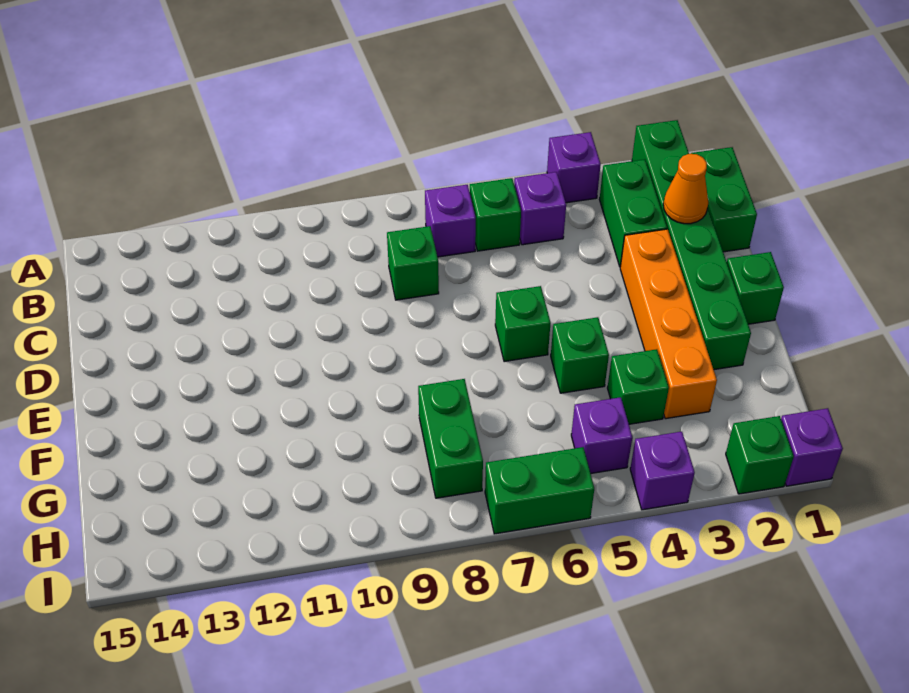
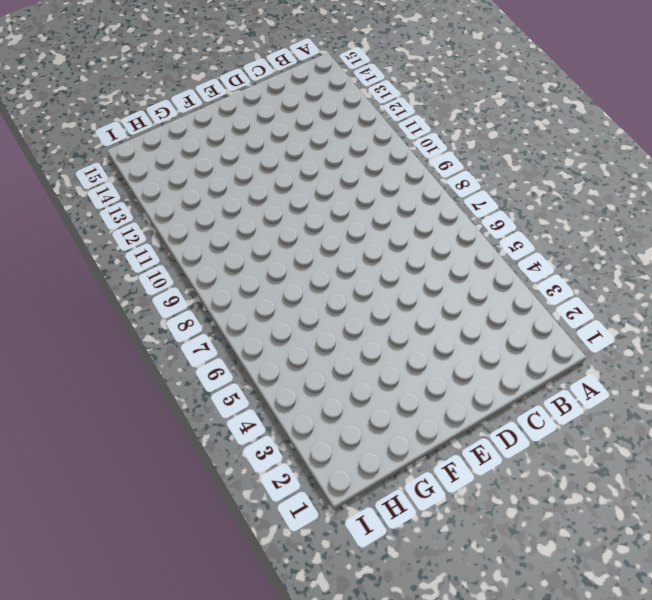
none -> green 1x6 brick [632,120,751,370]
none -> purple 1x1 brick [547,132,601,203]
none -> green 1x2 brick [691,147,757,252]

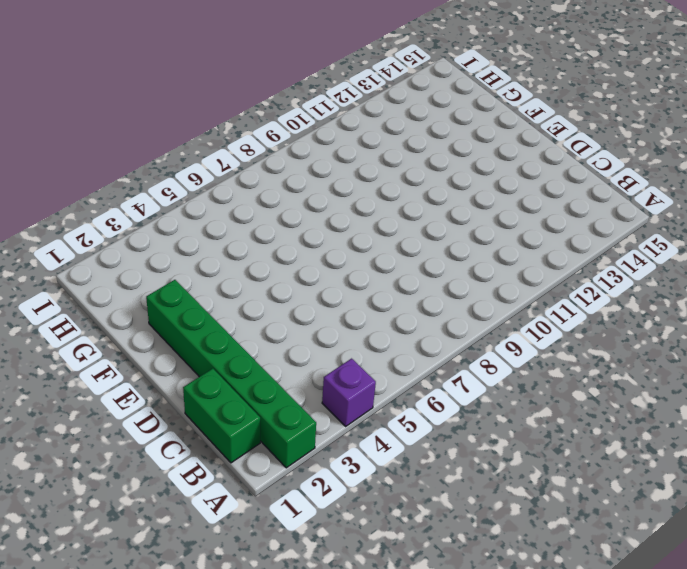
none -> green 1x2 brick [600,159,667,267]
none -> purple 1x1 brick [514,172,566,245]
none -> green 1x1 brick [470,178,521,251]

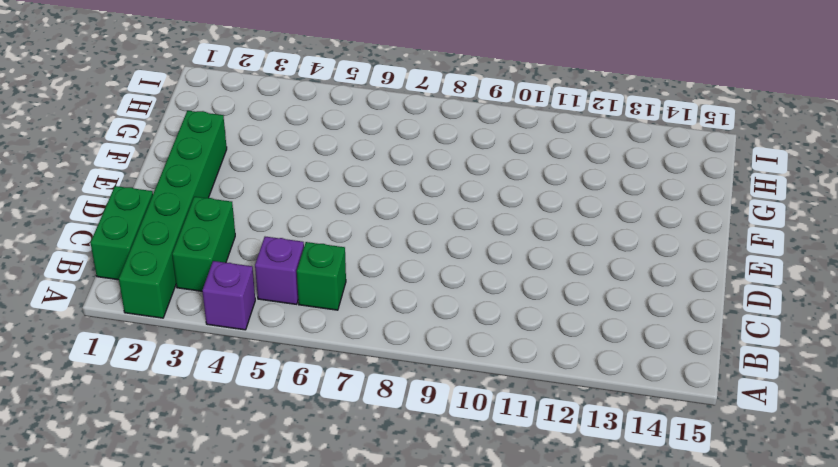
none -> purple 1x1 brick [425,185,476,257]
none -> green 1x1 brick [387,226,439,300]
none -> orange 1x4 brick [620,229,717,419]

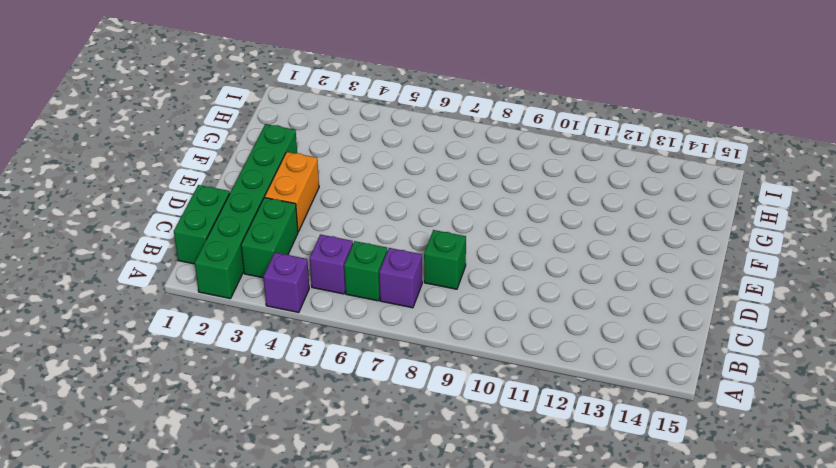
orange 1x2 brick [265,152,319,232] -> orange 1x4 brick [620,229,717,419]
none -> green 1x1 brick [727,252,784,324]
none -> green 1x1 brick [495,286,551,362]
none -> green 1x1 brick [551,317,609,393]

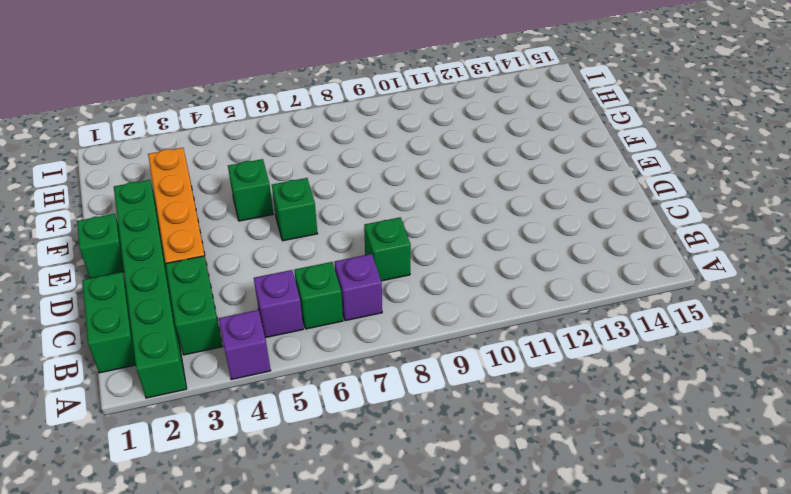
none -> green 1x1 brick [608,349,669,424]
none -> green 1x2 brick [418,379,483,498]
none -> purple 1x1 brick [571,397,632,473]

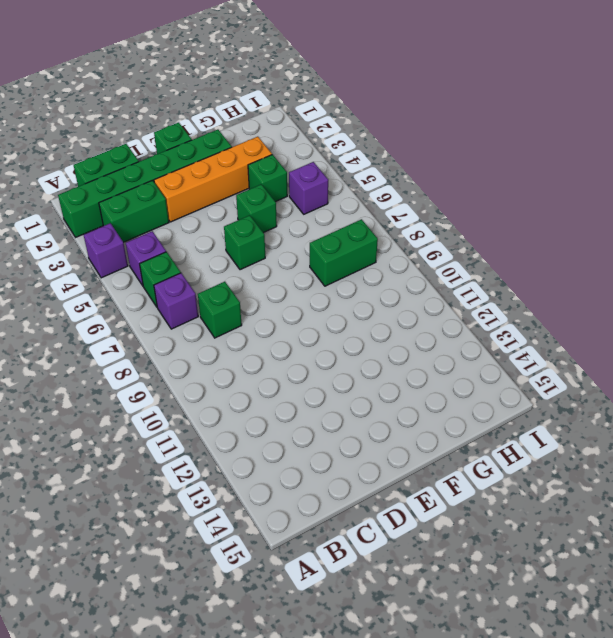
none -> purple 1x1 brick [781,408,843,486]
none -> green 1x1 brick [726,416,794,494]
none -> purple 1x1 brick [630,432,695,510]

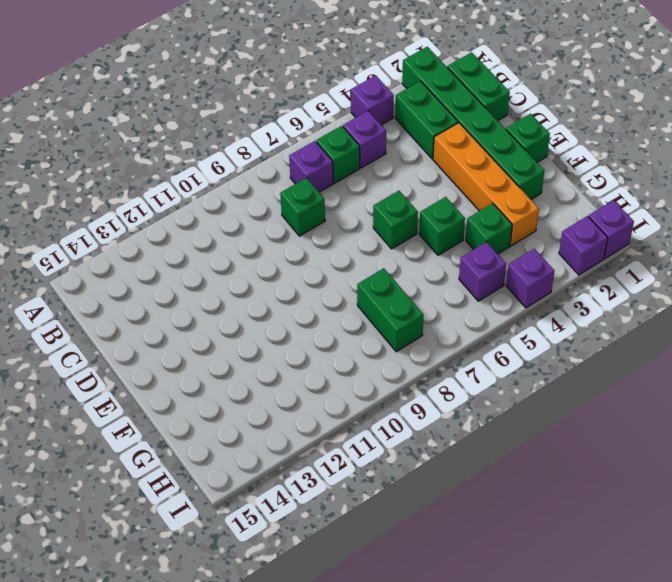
purple 1x1 brick [559,216,608,275] -> green 1x1 brick [726,416,794,494]
none -> green 1x2 brick [485,447,594,534]
none -> orange 1x1 cone [663,154,708,224]

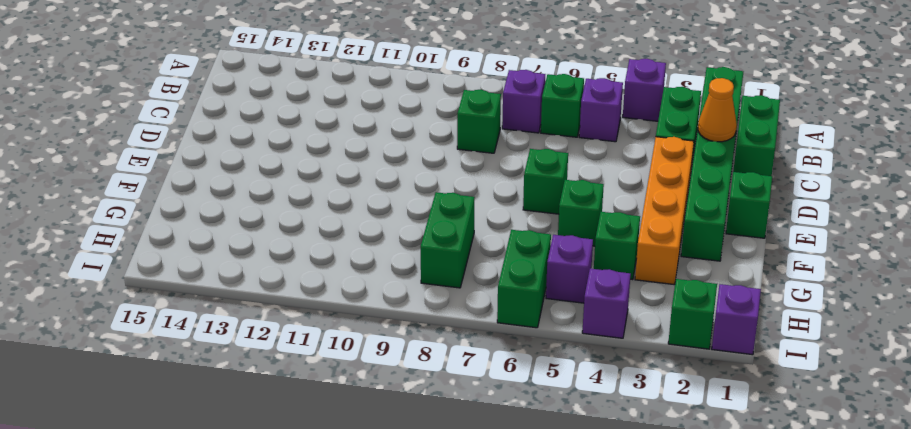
green 1x2 brick [497,230,551,328] -> green 1x2 brick turned to [485,447,594,534]

